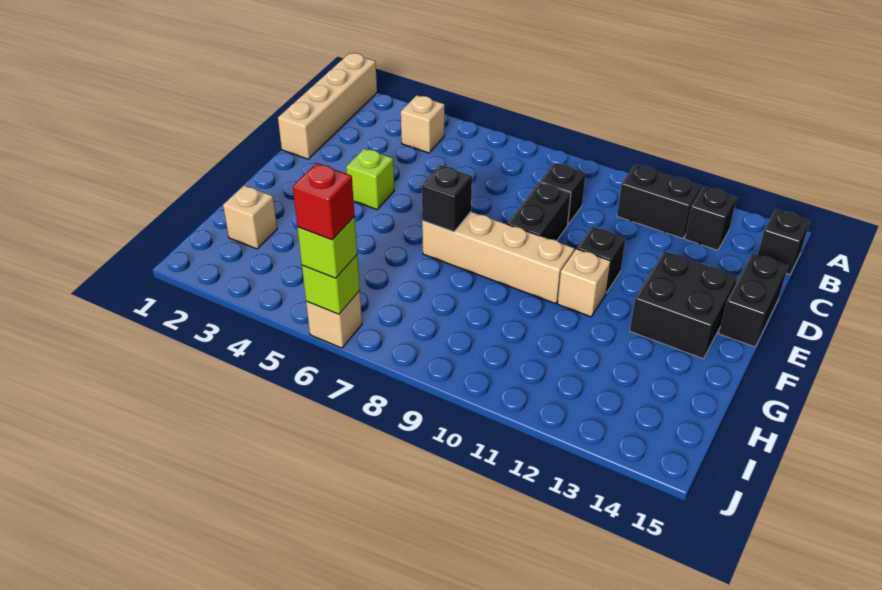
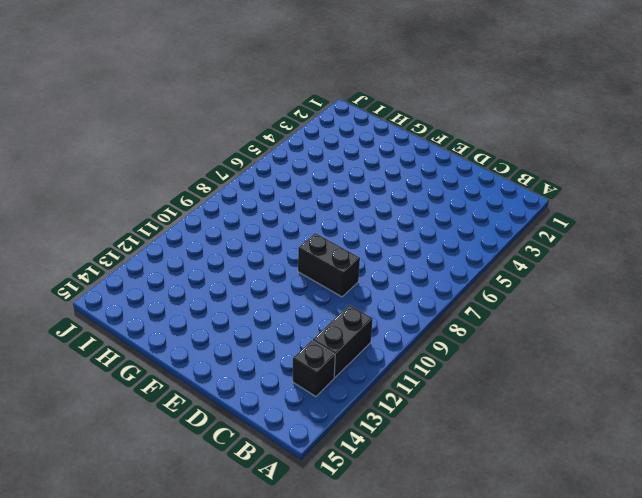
none -> tan 1x4 brick [278,53,377,159]
none -> tan 1x1 brick [401,95,445,153]
none -> black 1x1 brick [758,209,810,275]

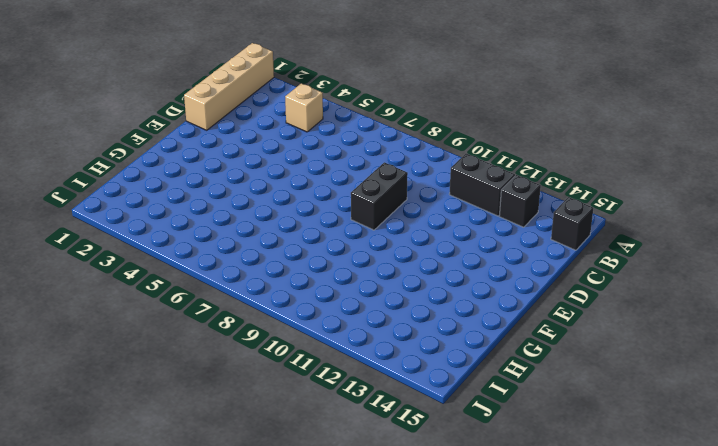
none -> black 1x1 brick [540,163,586,224]
none -> black 1x2 brick [719,254,788,347]
none -> lime 1x1 brick [346,148,394,210]

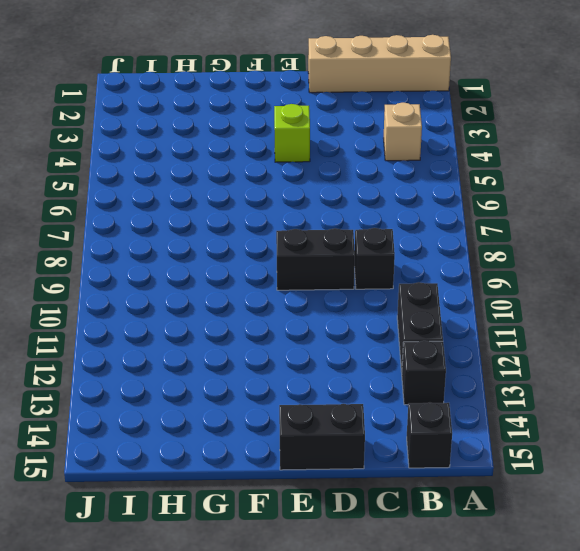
none -> black 1x1 brick [577,226,626,293]
none -> black 2x2 brick [630,251,737,359]
none -> tan 1x4 brick [422,212,575,304]

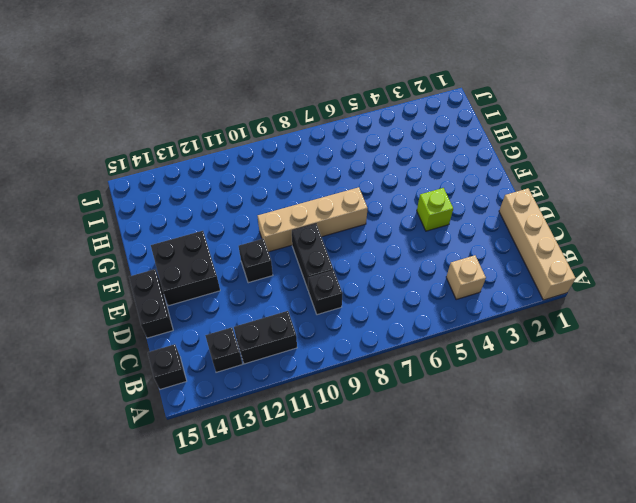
none -> tan 1x1 brick [558,249,611,317]
none -> tan 1x1 brick [223,185,277,249]
none -> tan 1x1 brick [306,291,362,348]

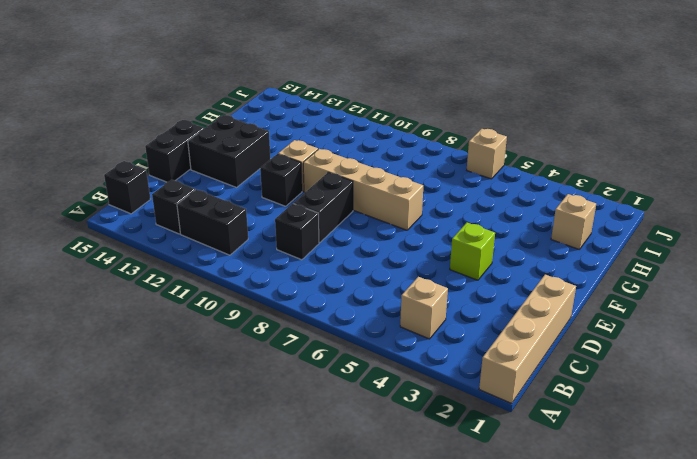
none -> black 1x1 brick [422,165,472,232]
none -> lime 1x1 brick [302,255,360,314]
none -> lime 1x1 brick [297,217,357,278]

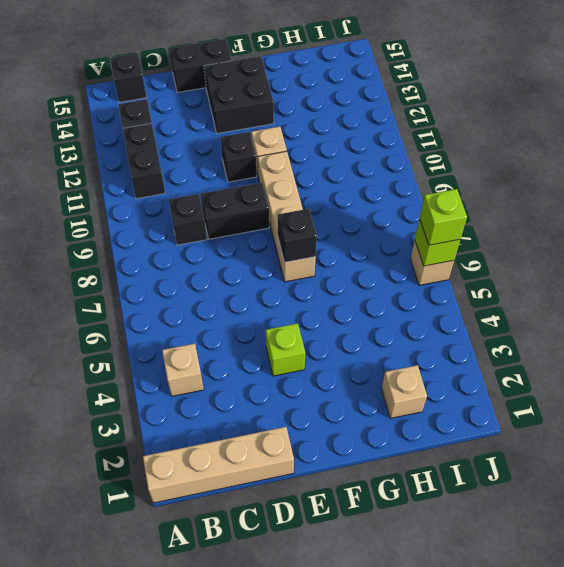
none -> red 1x1 brick [293,163,355,240]

